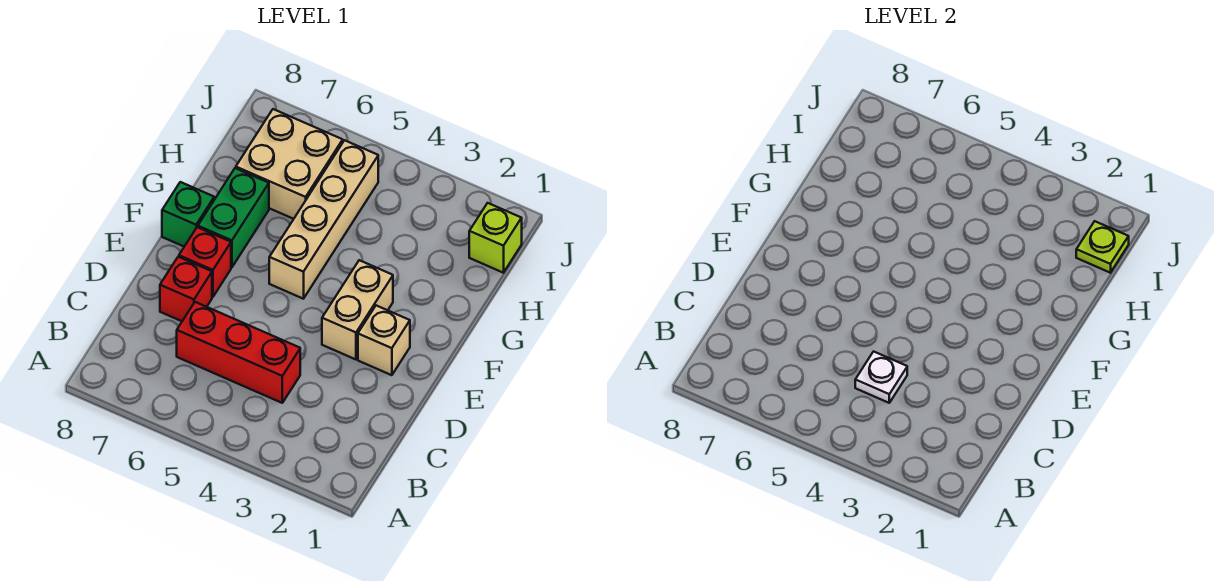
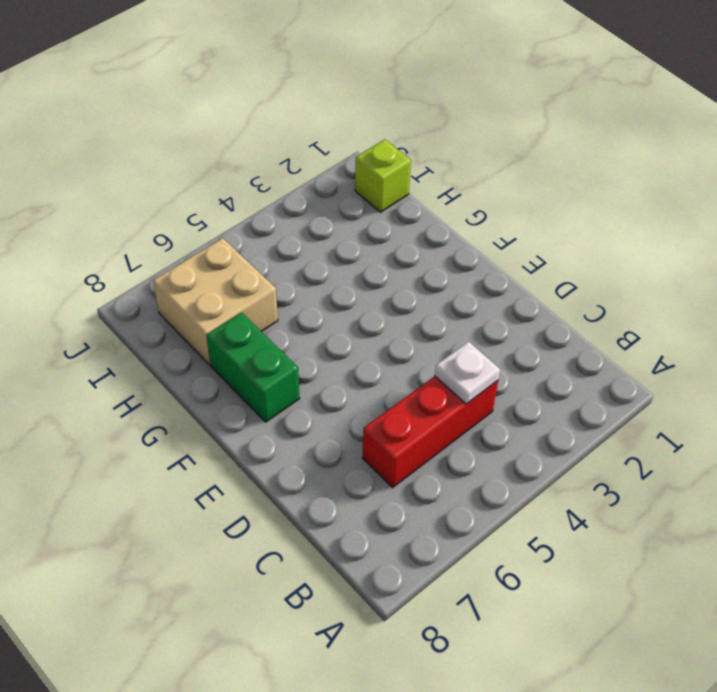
none -> red 1x1 brick [160,257,212,321]
none -> tan 1x1 brick [358,306,410,375]
none -> tan 1x2 brick [322,260,393,359]

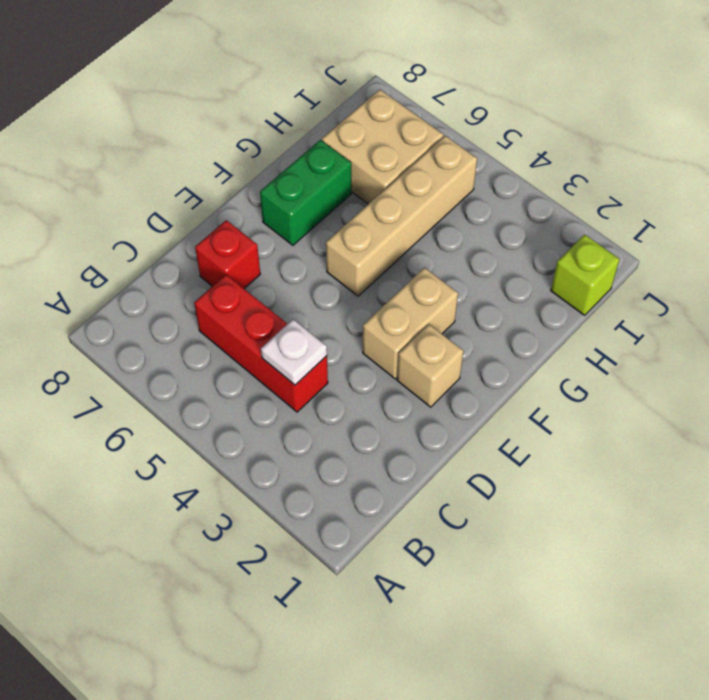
none -> red 1x1 brick [179,227,231,297]
none -> green 1x1 brick [162,182,214,247]
none -> lime 1x1 plate [1076,221,1129,273]

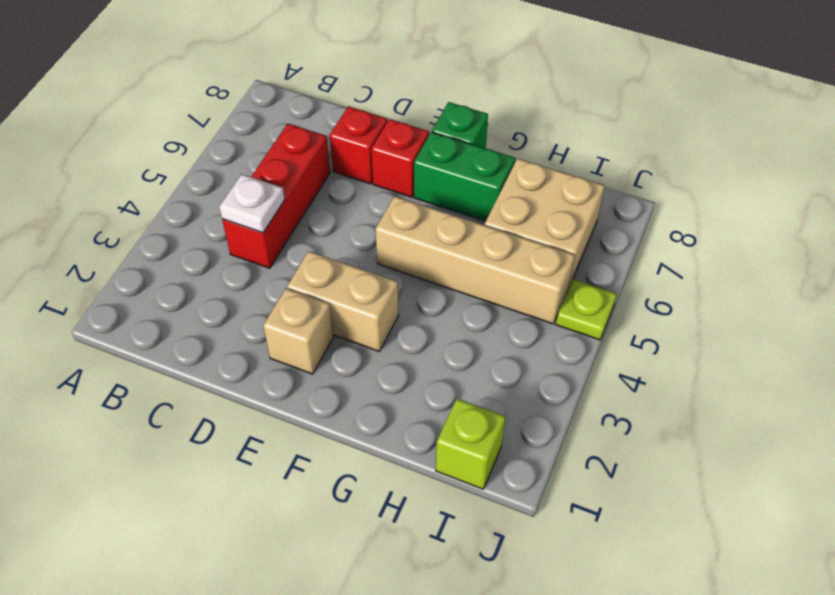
lime 1x1 plate [556,279,617,340] -> lime 1x1 plate moved to [1076,221,1129,273]

